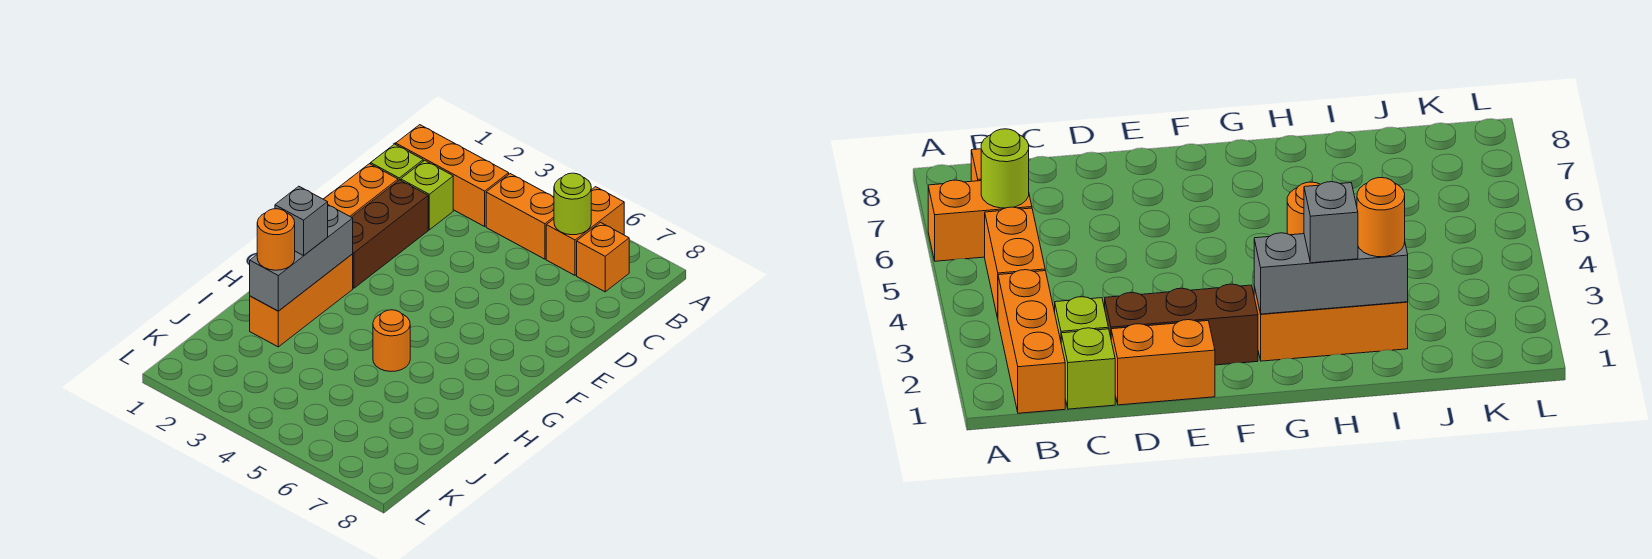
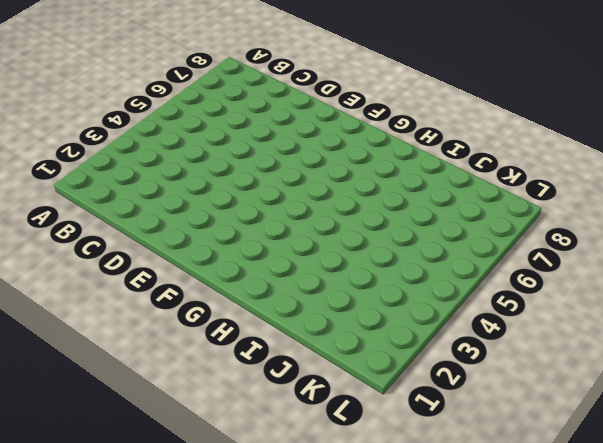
none -> orange 1x2 brick [546,187,624,275]
none -> orange 1x3 brick [396,125,509,226]
none -> orange 1x2 brick [486,174,554,259]

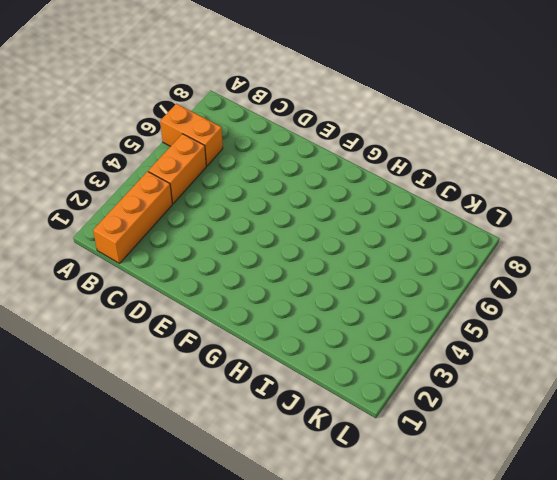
none -> orange 1x1 brick [577,223,629,292]
none -> lime 1x1 brick [371,144,423,181]
none -> lime 1x1 brick [401,160,453,230]

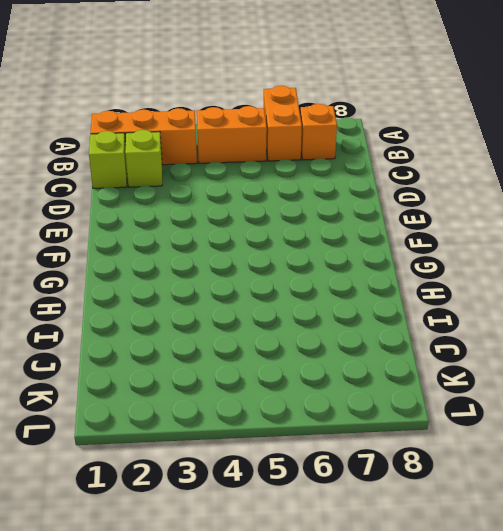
none -> orange 1x2 brick [324,164,398,217]
none -> brown 1x3 brick [352,180,428,288]
none -> orange 1x3 brick [250,254,353,347]

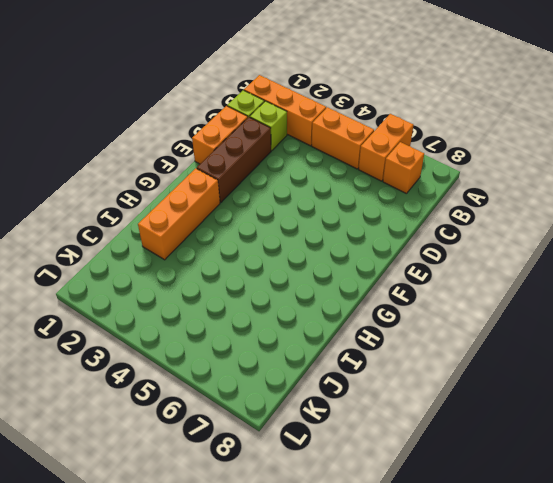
none -> orange 1x1 round brick [373,310,410,372]
none -> lime 1x1 round brick [554,173,591,235]
none -> grey 1x3 brick [250,205,353,311]

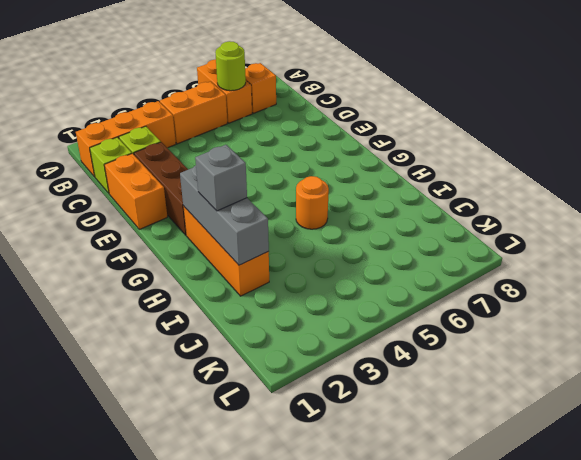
none -> orange 1x1 round brick [257,209,295,270]

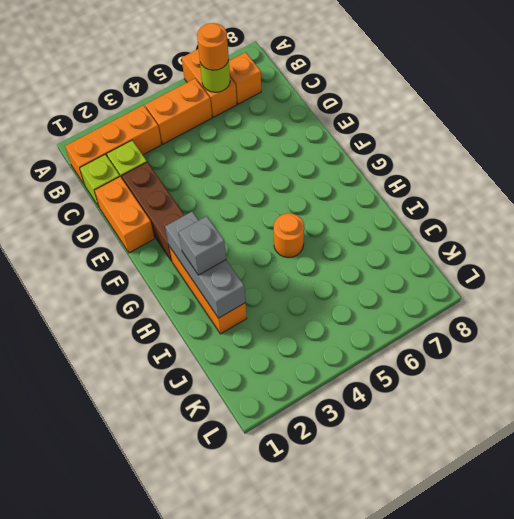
orange 1x1 round brick [197,23,229,70] -> orange 1x1 round brick moved to [257,209,295,270]

